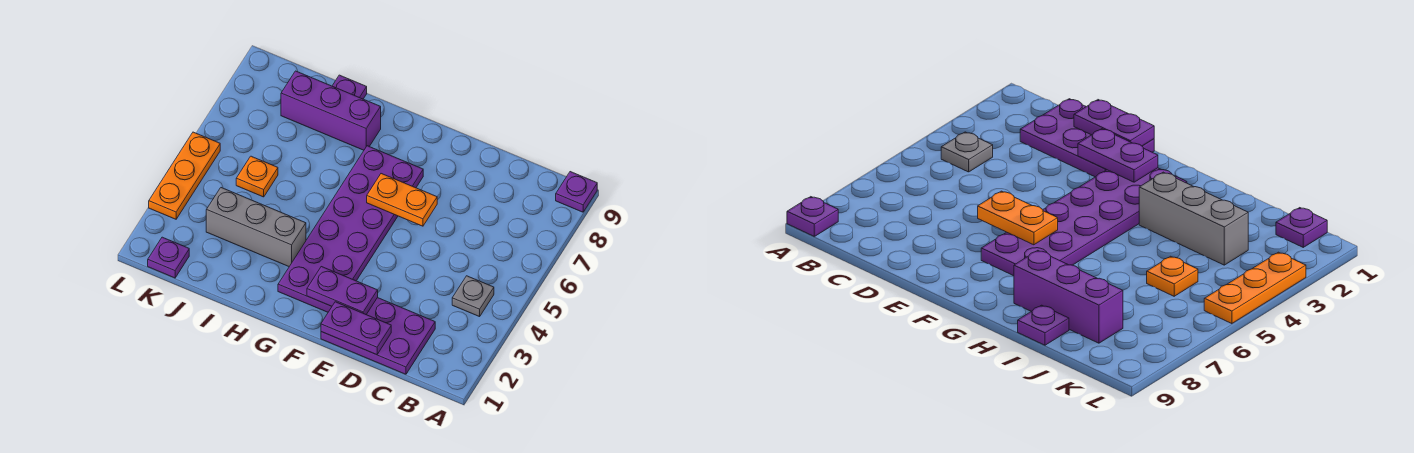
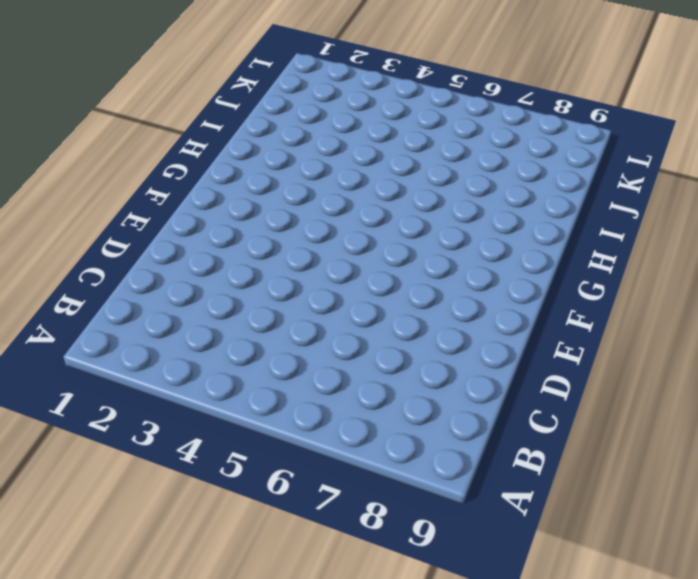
none -> purple 1x1 plate [556,172,597,212]
none -> grey 1x1 plate [452,276,494,317]
none -> purple 2x3 plate [321,298,435,374]

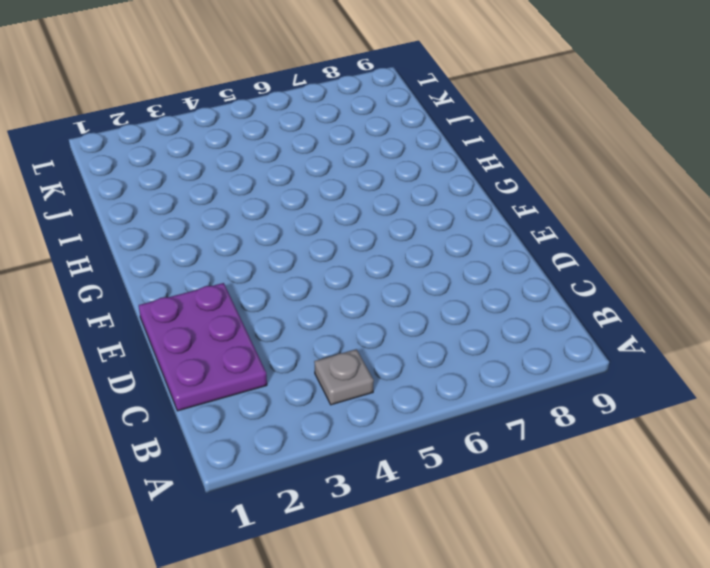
none -> purple 1x1 plate [556,172,597,212]
none -> purple 2x6 plate [278,146,423,312]
none -> grey 1x3 brick [206,188,306,266]

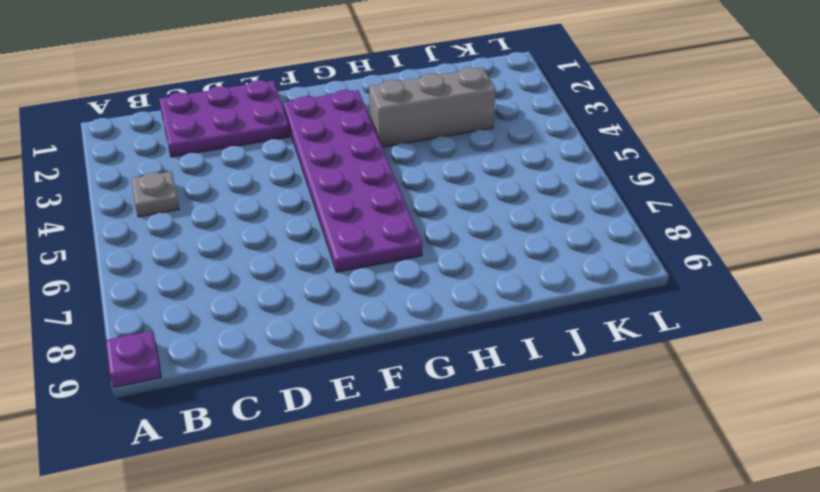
none -> purple 1x3 brick [281,71,381,150]
none -> purple 1x1 plate [332,75,367,99]
none -> orange 1x1 plate [236,156,278,197]

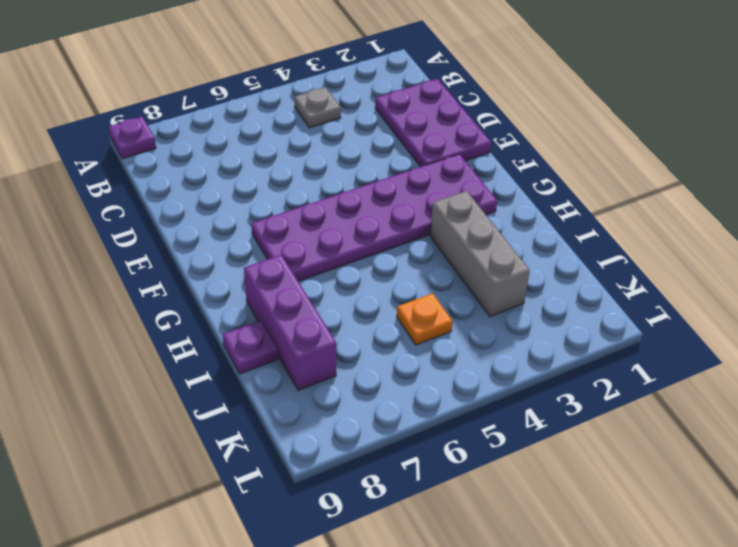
none -> purple 1x1 plate [148,237,189,278]
none -> orange 1x3 plate [149,132,220,219]
none -> purple 1x2 plate [321,302,391,355]

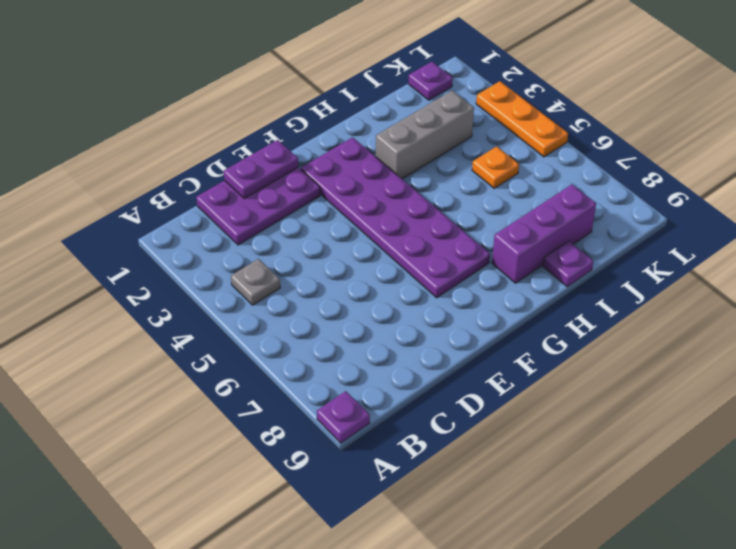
none -> purple 1x2 plate [307,267,378,315]
none -> orange 1x2 plate [367,174,437,226]

